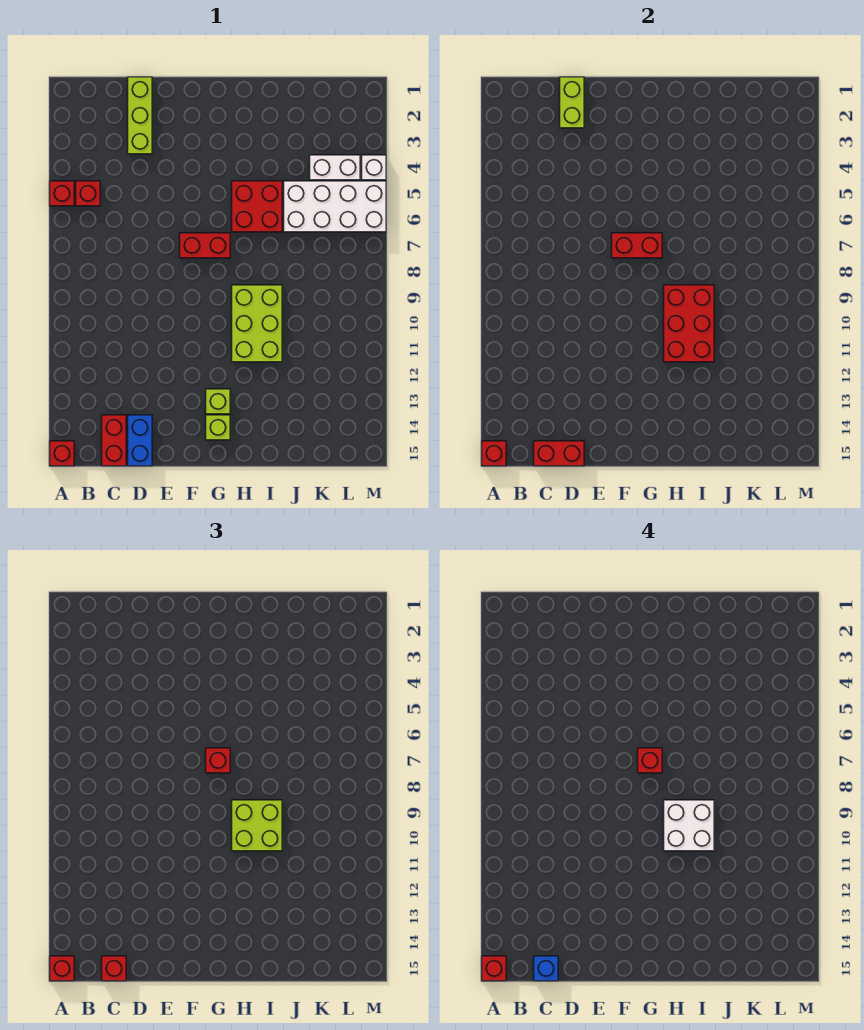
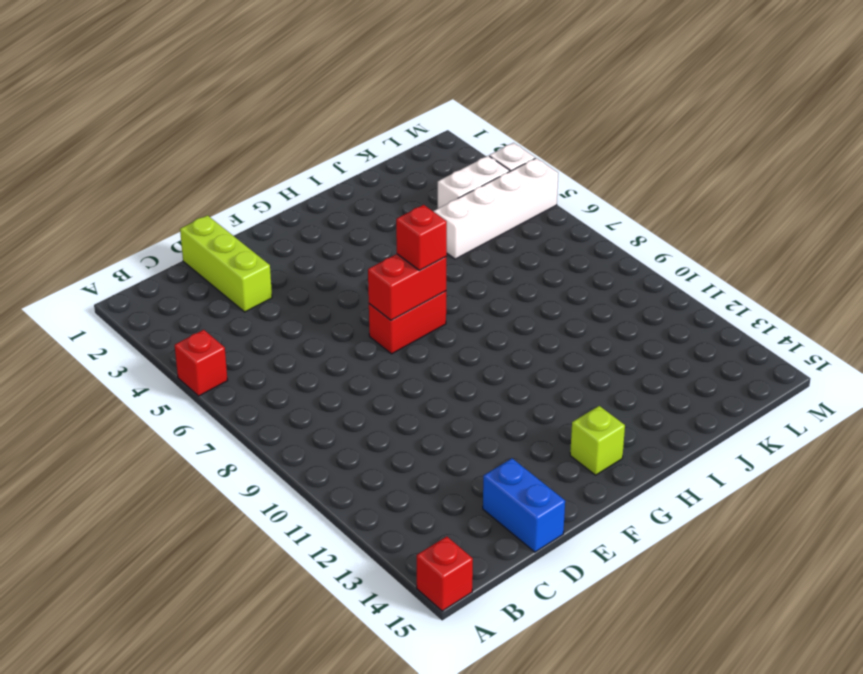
white 1x4 brick [434,158,558,259] -> white 2x4 brick [284,181,386,232]
none -> red 1x1 brick [76,181,100,206]
none -> red 1x2 brick [102,415,126,466]
none -> lime 1x1 brick [206,389,230,414]

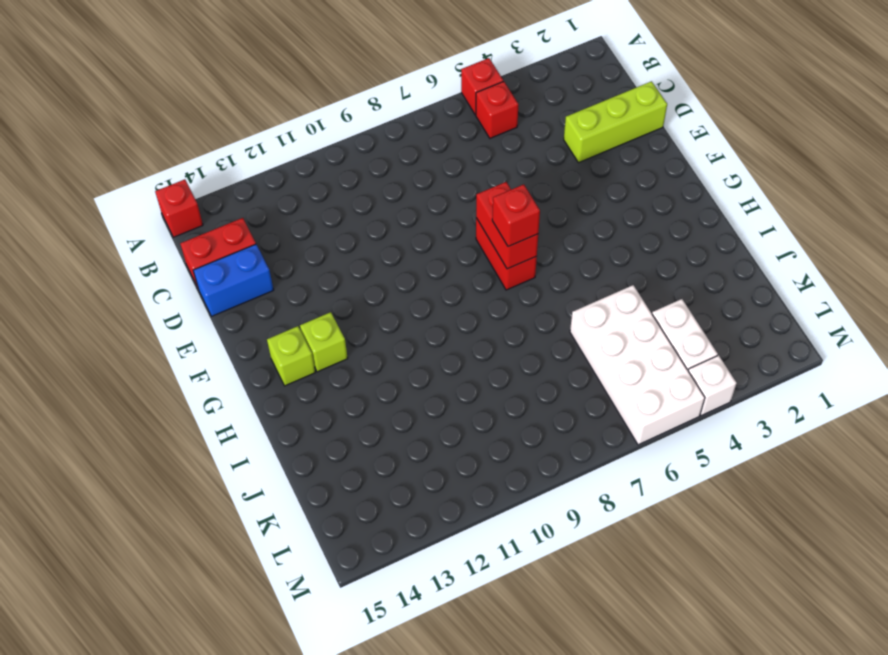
none -> red 2x2 brick [232,181,282,232]
none -> lime 2x3 brick [232,285,282,362]
none -> red 1x1 brick [482,441,506,466]

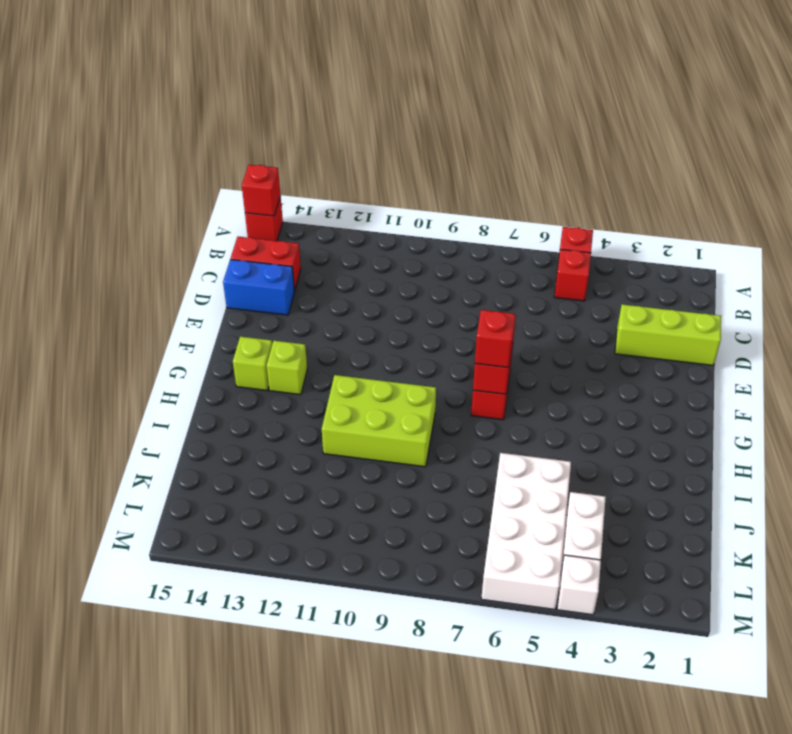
none -> red 2x2 brick [232,181,282,232]
none -> red 1x2 brick [534,441,584,466]
none -> lime 1x2 brick [560,77,584,128]

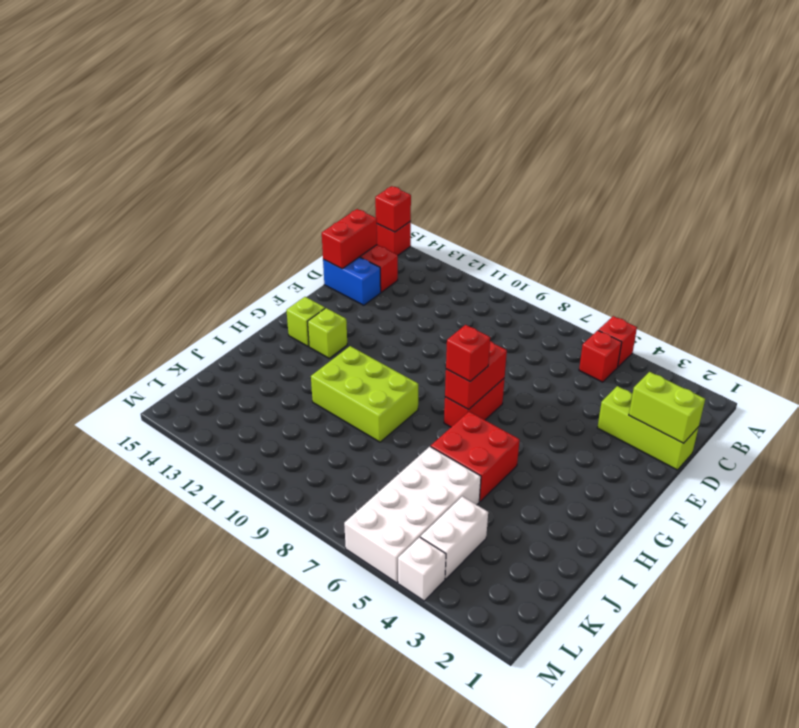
none -> red 2x3 brick [664,285,714,362]
none -> red 1x1 brick [50,956,74,981]
none -> red 1x1 brick [102,956,126,981]

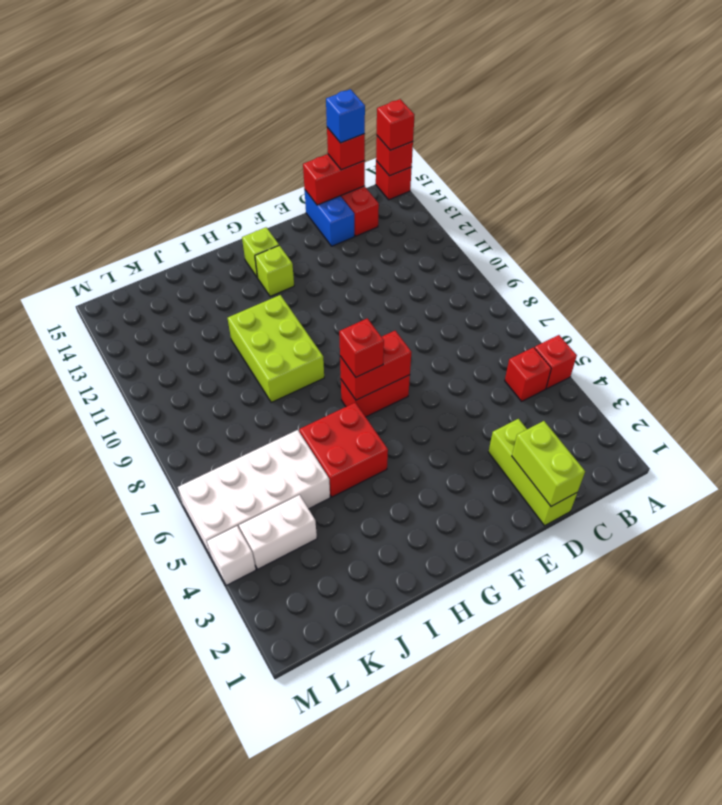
none -> red 2x3 brick [664,285,714,362]
none -> lime 2x2 brick [232,800,282,851]
none -> red 1x1 brick [482,956,506,981]

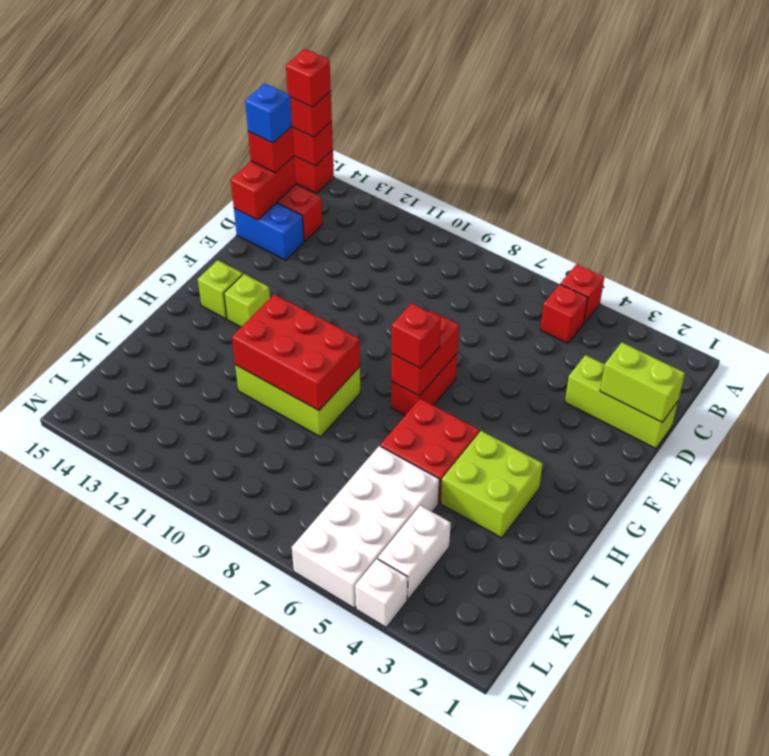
lime 2x2 brick [441,431,543,538] -> lime 2x2 brick moved to [232,800,282,851]
none -> red 1x1 brick [638,748,662,773]
none -> white 2x2 brick [664,800,714,851]

